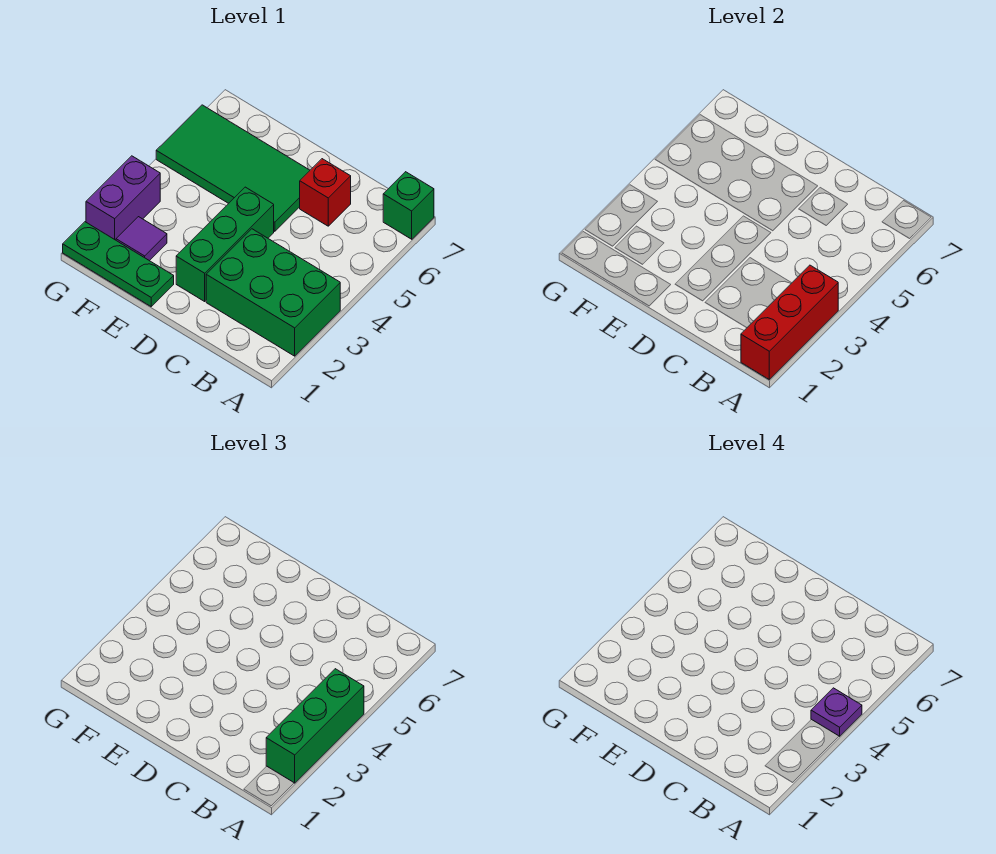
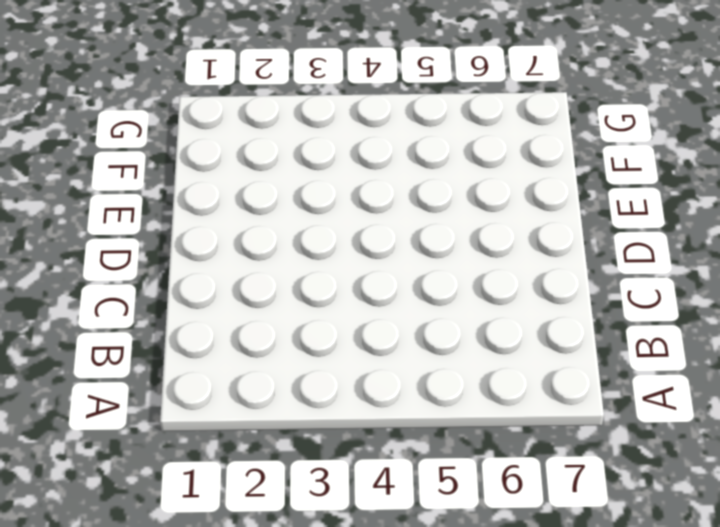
none -> green 2x3 brick [206,229,340,356]
none -> green 1x1 brick [383,172,434,239]

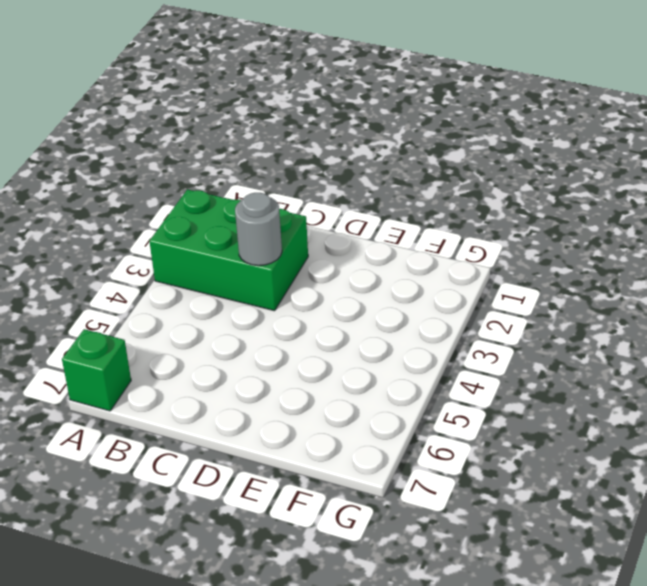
grey 1x1 round brick [235,193,282,266] -> none
none -> red 1x1 brick [300,159,351,226]
none -> green 1x3 brick [176,187,274,301]

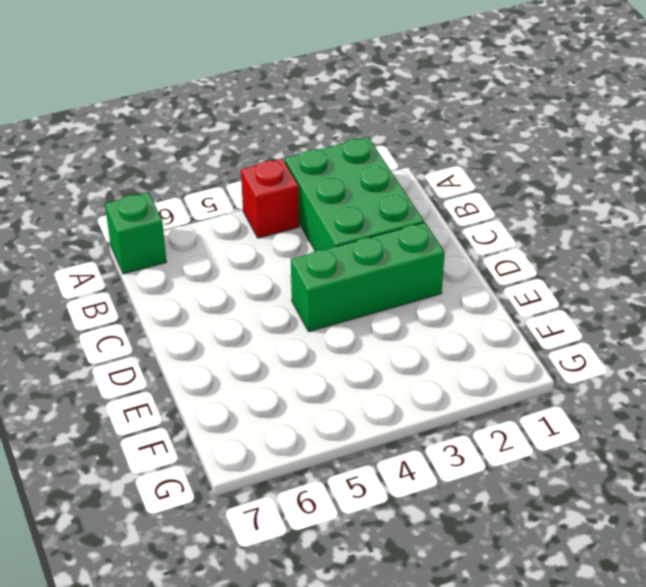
red 1x1 brick [241,159,299,238] -> red 1x1 brick moved to [300,159,351,226]
none -> green 2x4 tile [156,105,310,231]
none -> green 1x3 plate [63,222,174,306]

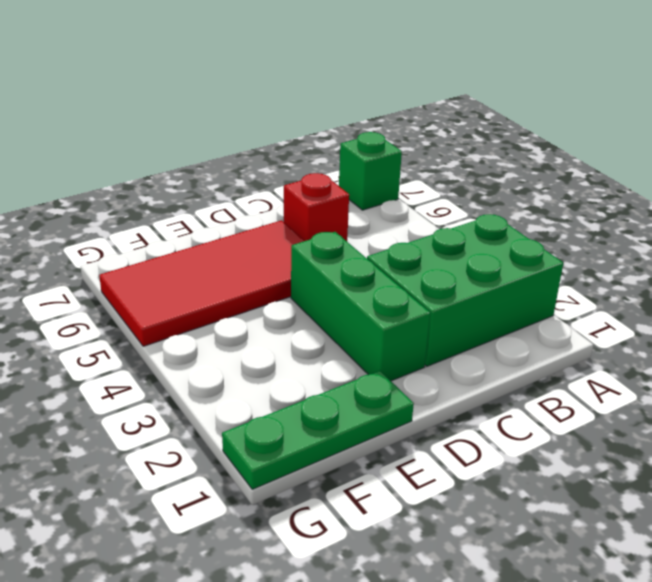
red 2x4 tile [99,220,304,346] -> green 2x4 tile [156,105,310,231]
none -> purple 1x1 tile [116,217,167,261]
none -> purple 1x2 brick [86,156,160,240]

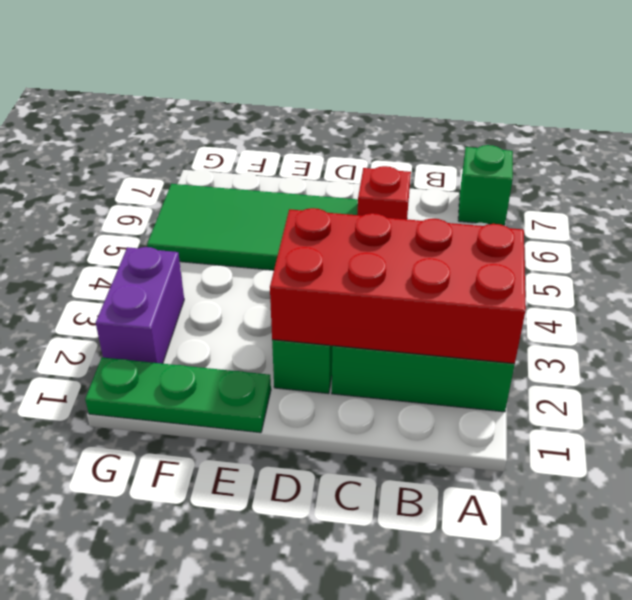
red 2x4 brick [270,208,526,364] -> red 1x3 brick [741,265,838,379]
none -> purple 1x1 tile [116,217,167,261]
none -> green 1x3 brick [266,669,364,783]

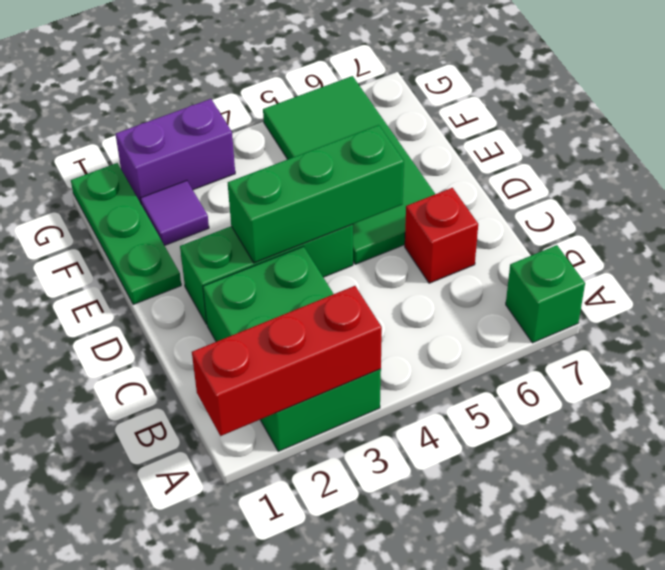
green 1x3 brick [228,125,404,263] -> green 1x3 brick moved to [266,669,364,783]
none -> purple 1x1 plate [811,688,862,736]

